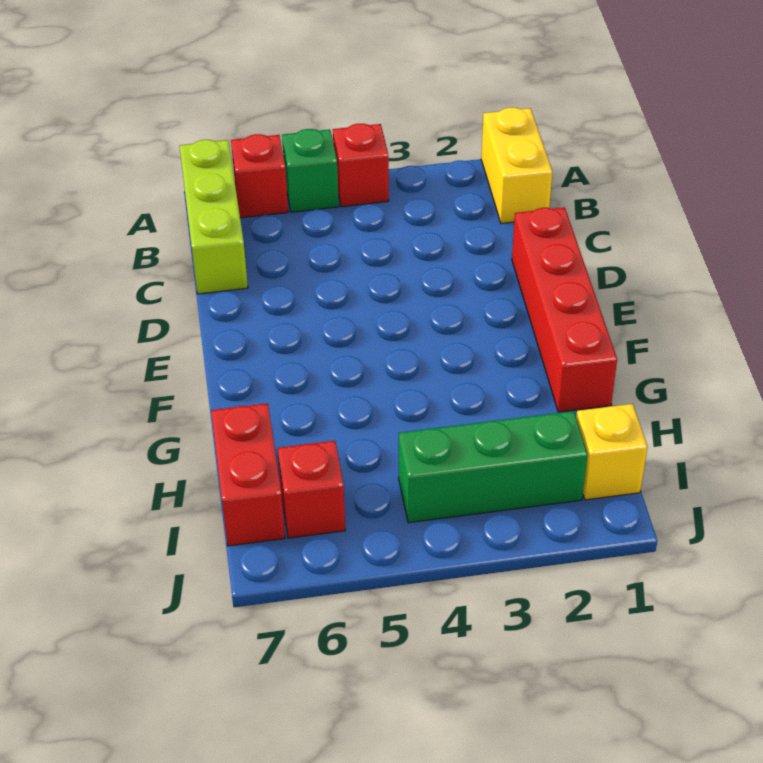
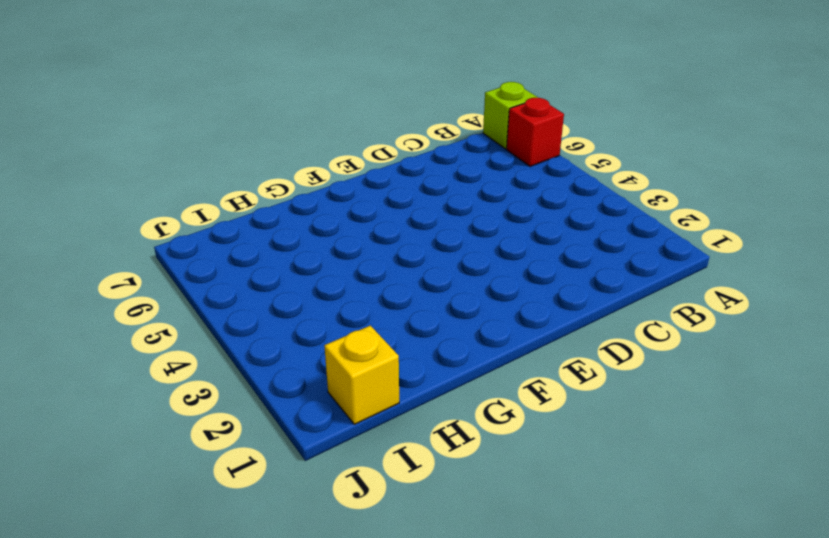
lime 1x1 brick [483,82,538,149] -> lime 1x3 brick [180,140,248,294]
none -> yellow 1x2 brick [481,108,552,223]
none -> red 1x1 brick [333,124,389,207]

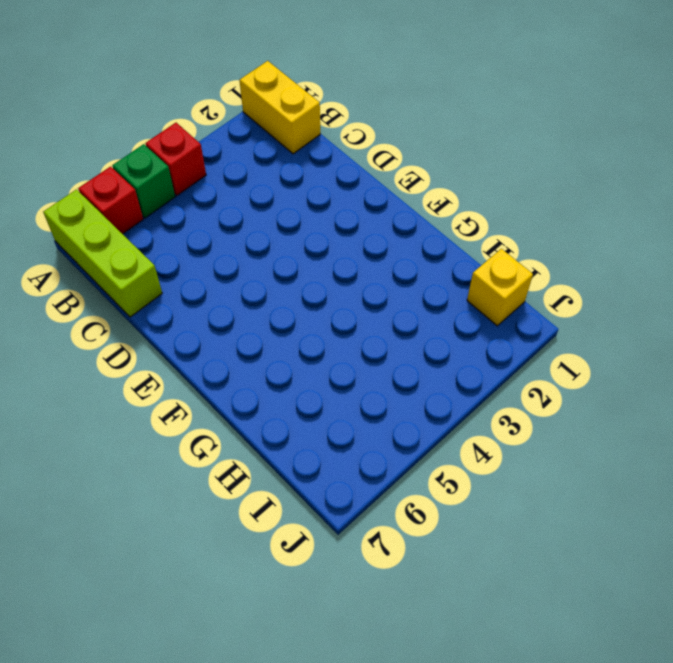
none -> red 1x4 brick [512,207,617,412]
none -> red 1x2 brick [211,403,285,546]

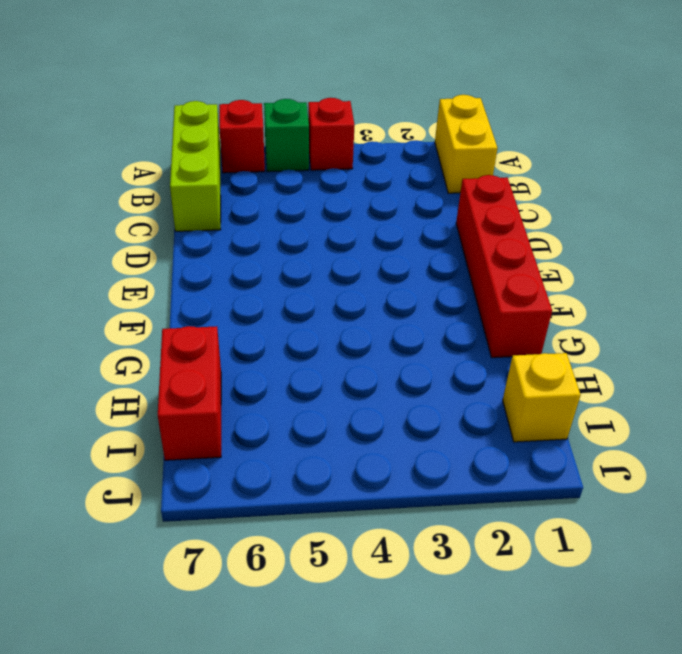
none -> green 1x3 brick [399,411,588,523]
none -> red 1x1 brick [278,441,345,538]

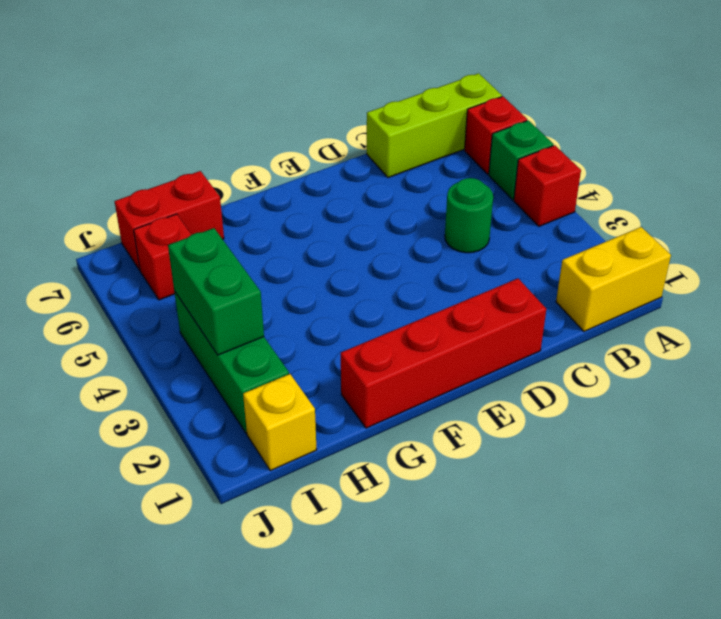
green 1x1 round brick [445,178,493,253] -> none
green 1x2 brick [168,228,264,355] -> none

